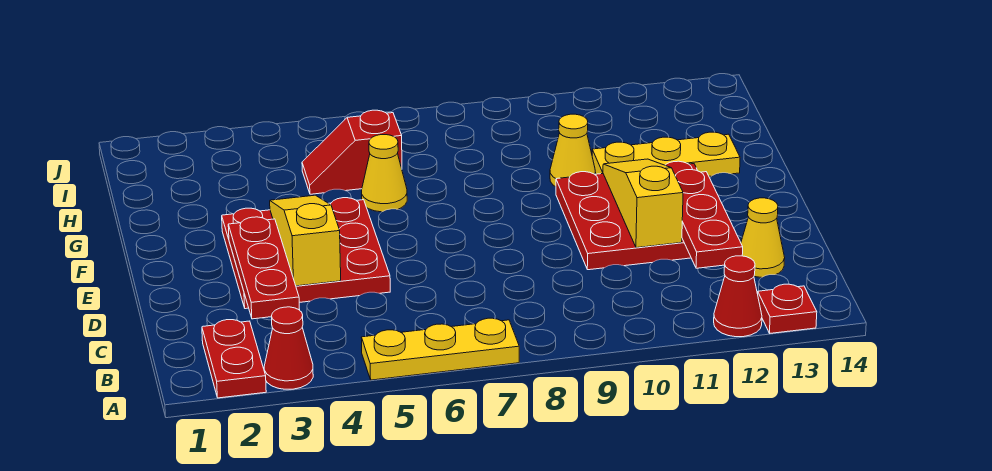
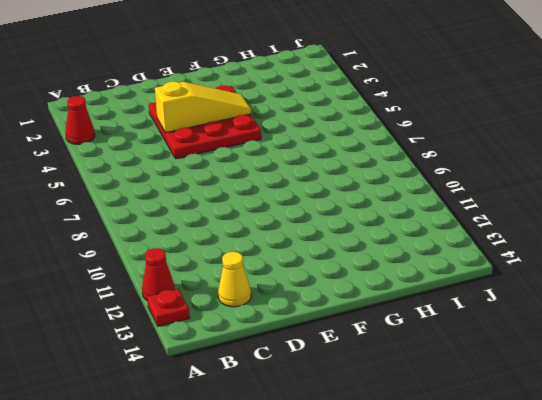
none -> red 1x2 plate [202,320,266,398]
none -> yellow 1x3 plate [361,318,519,380]
none -> red 3x3 plate [556,161,698,270]

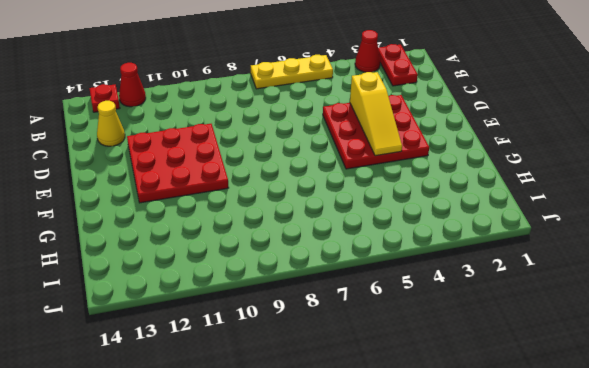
none -> yellow 1x1 cone [362,135,407,212]
none -> yellow 1x1 cone [550,114,596,187]
none -> yellow 1x3 plate [592,132,740,176]

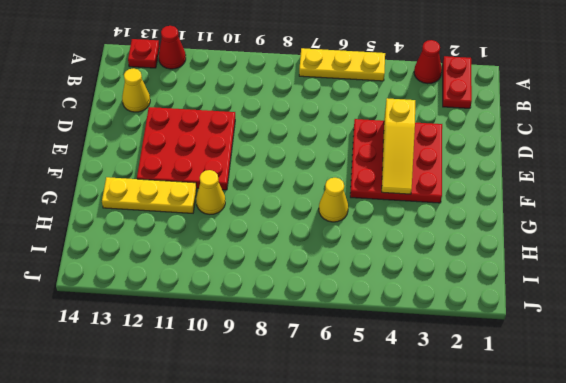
none -> red 1x2 slope [302,110,402,194]
none -> red 1x3 plate [228,217,300,319]
none -> red 1x3 plate [675,170,743,268]

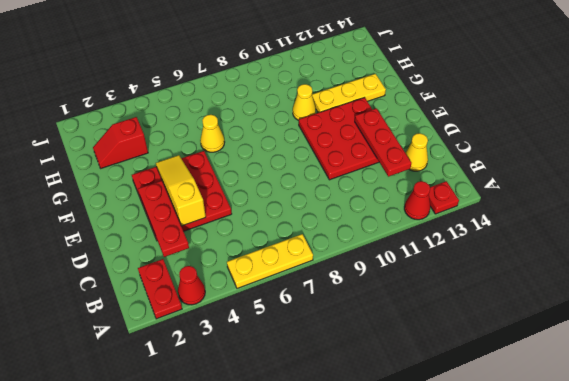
red 1x2 slope [93,117,148,168] -> red 1x2 slope moved to [302,110,402,194]
none -> yellow 1x3 slope [603,159,683,248]

